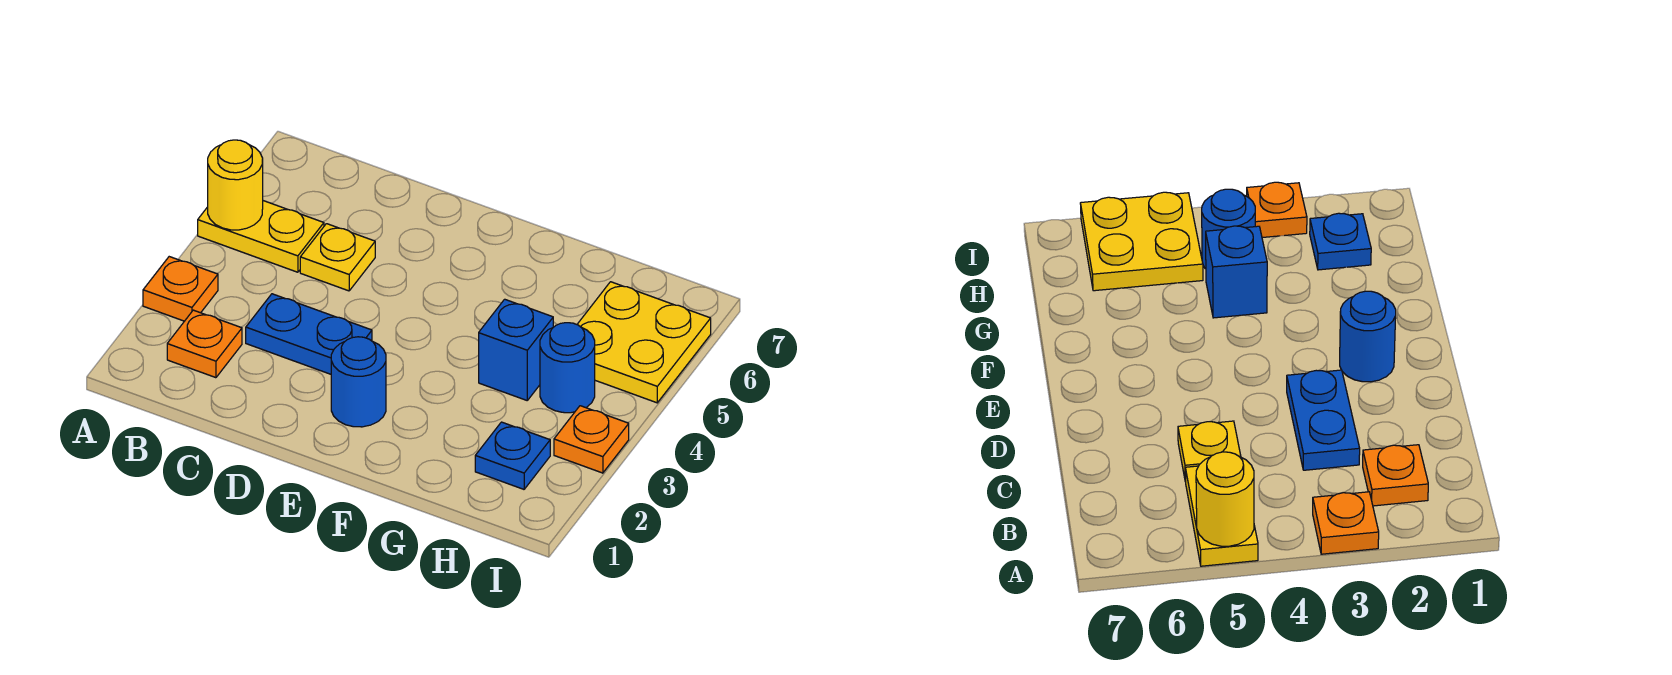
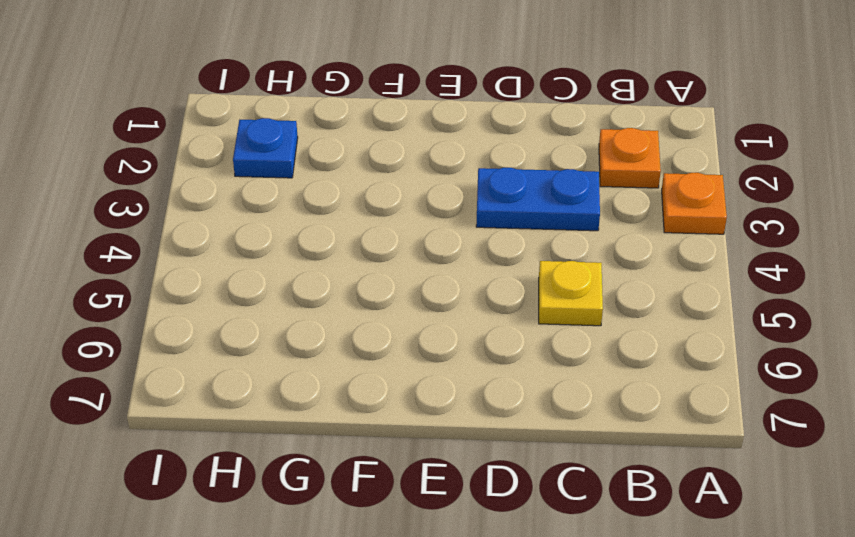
none -> yellow 1x2 plate [198,201,324,272]
none -> blue 1x1 round brick [331,337,386,427]
none -> blue 1x1 brick [479,299,553,400]

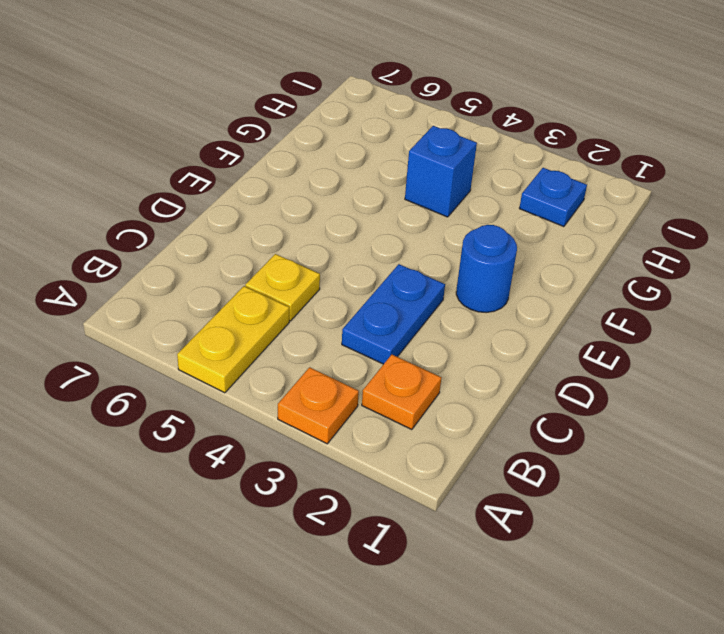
none -> blue 1x1 round brick [540,323,595,413]
none -> yellow 2x2 plate [577,282,711,403]
none -> orange 1x1 plate [554,406,629,473]

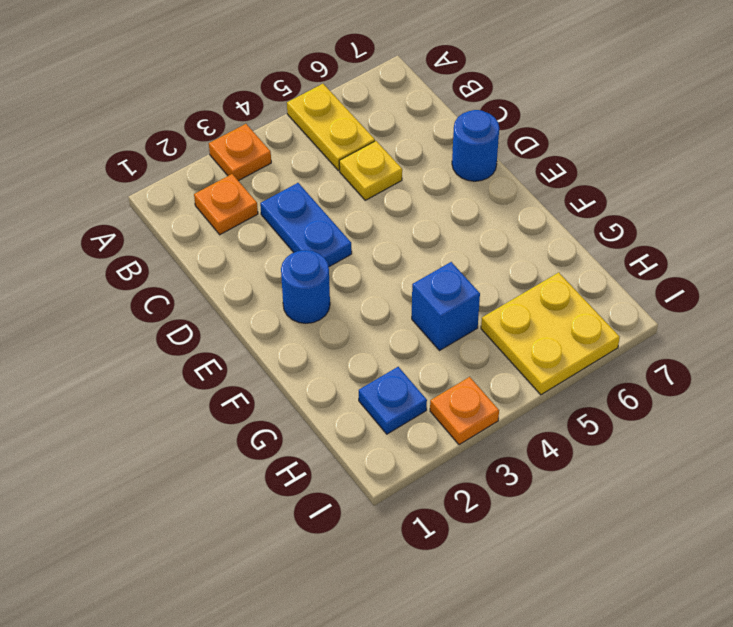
blue 1x1 round brick [452,110,499,181] -> blue 1x1 round brick moved to [540,323,595,413]
none -> yellow 1x1 round brick [208,140,263,230]

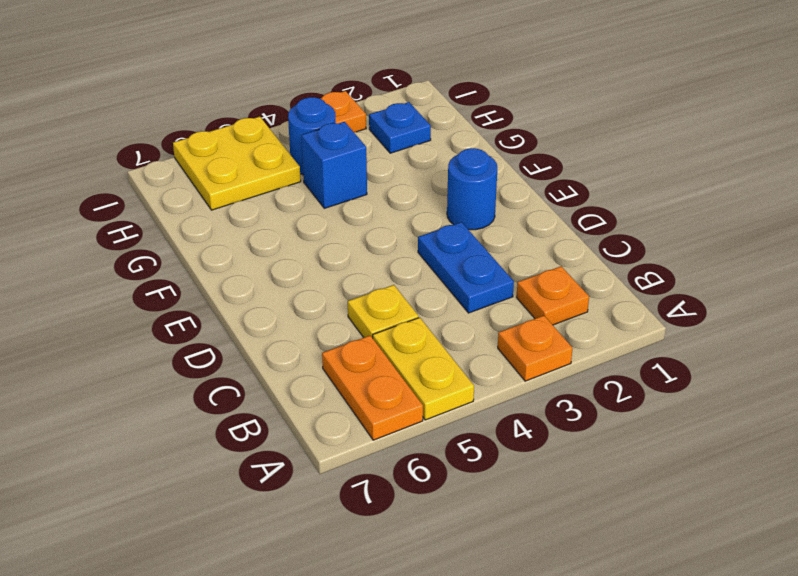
orange 1x2 plate [322,336,423,440] -> none
none -> yellow 1x1 round brick [208,140,263,230]

